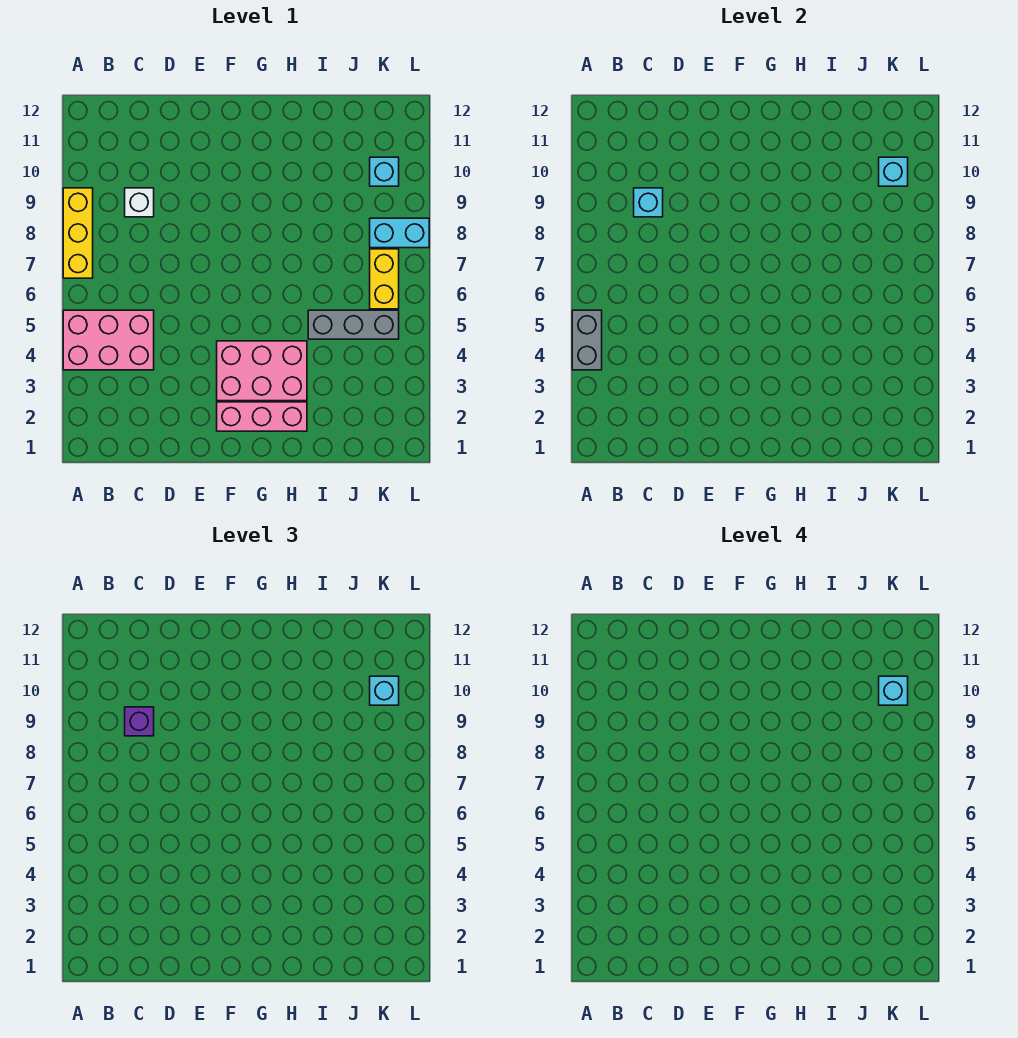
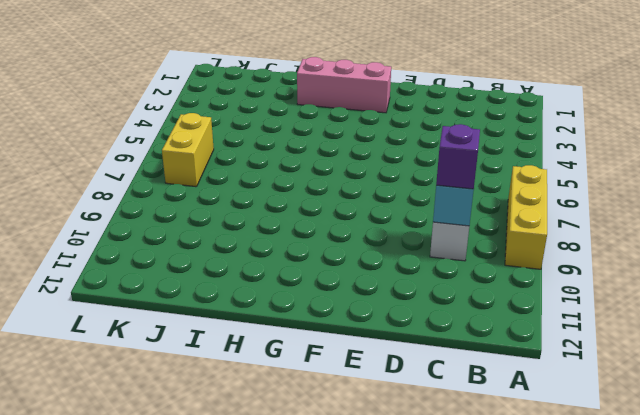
none -> pink 2x3 brick [63,310,154,370]
none -> pink 2x3 brick [217,341,307,401]
none -> grey 1x3 brick [308,310,399,339]

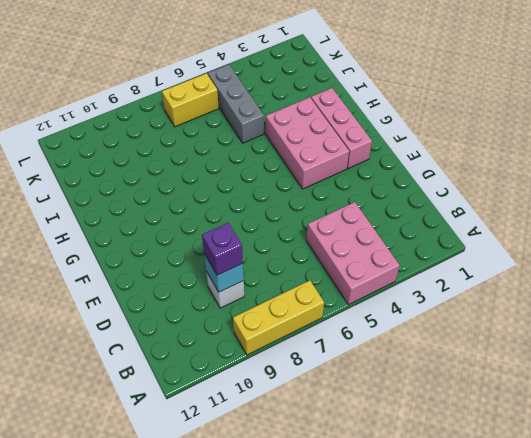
none -> cyan 1x2 brick [370,218,429,248]
none -> cyan 1x1 brick [370,157,399,186]
none -> grey 1x2 brick [572,310,602,370]

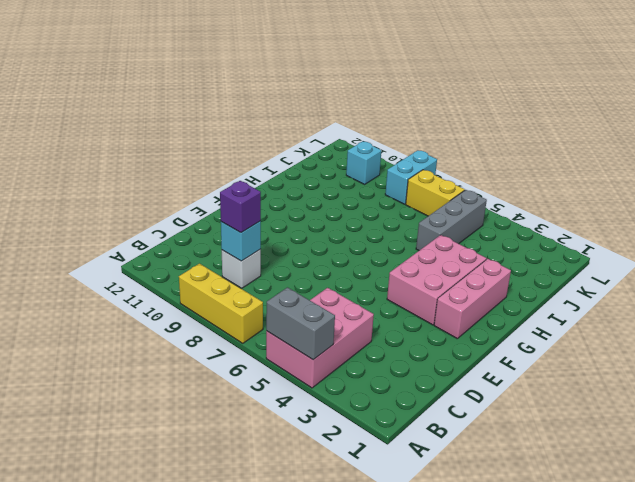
none -> cyan 1x1 brick [879,157,908,186]
none -> cyan 1x1 brick [370,676,399,705]
none -> cyan 1x1 brick [879,676,908,705]

